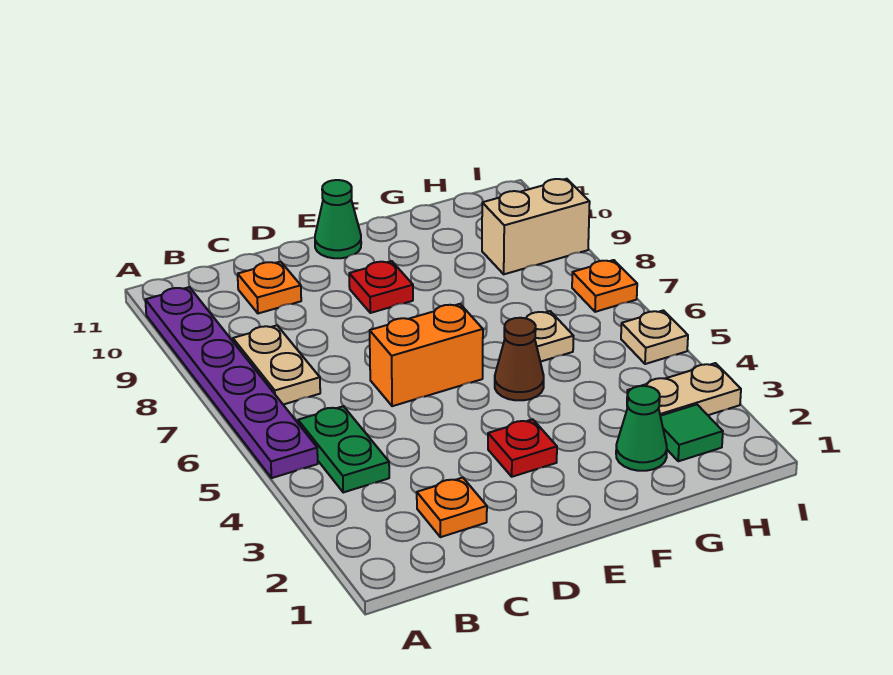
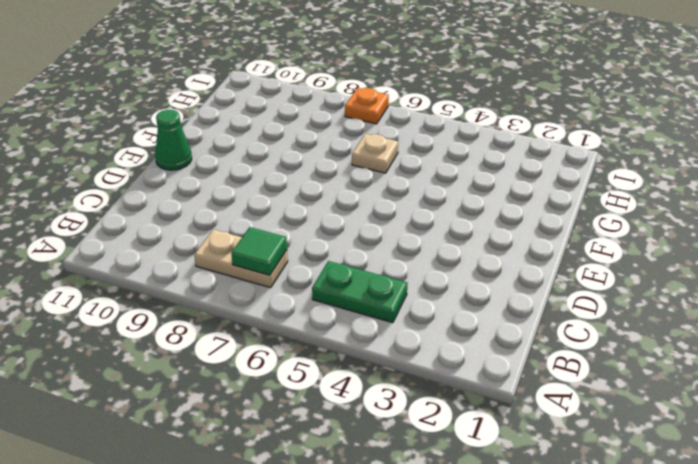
green 1x1 tile [231,227,287,275] -> green 1x1 tile moved to [660,405,723,461]
none -> purple 1x6 plate [145,287,318,478]
none -> orange 1x1 plate [417,478,487,537]
none -> orange 1x1 plate [238,262,301,313]

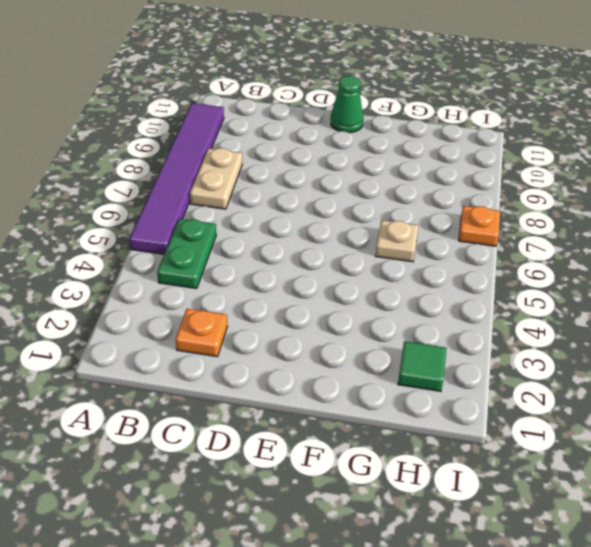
purple 1x6 tile [129,103,224,254] -> purple 1x6 plate [145,287,318,478]
none -> orange 1x1 plate [238,262,301,313]
none -> orange 1x2 brick [370,304,483,406]
none -> red 1x1 plate [488,419,557,477]

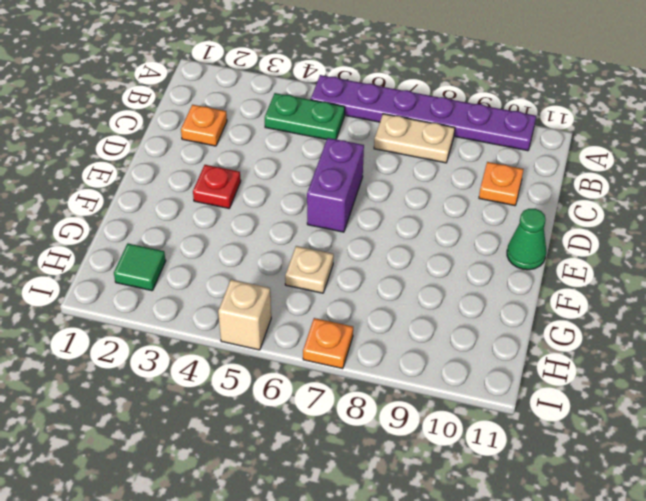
purple 1x2 brick [307,138,364,232] -> orange 1x2 brick [370,304,483,406]
tan 1x1 brick [218,279,271,350] -> tan 1x1 plate [621,310,688,364]
none -> red 1x1 plate [349,261,413,313]
none -> brown 1x1 cone [495,318,544,400]
none -> green 1x1 cone [616,386,667,471]

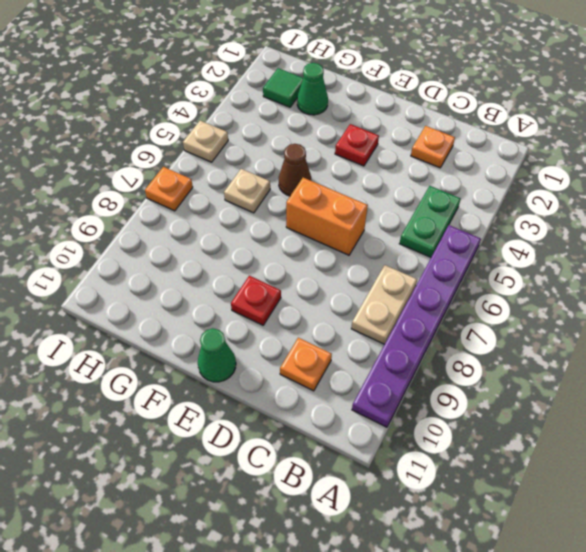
none -> tan 1x2 plate [627,363,741,416]
none -> tan 1x2 brick [482,179,590,274]

